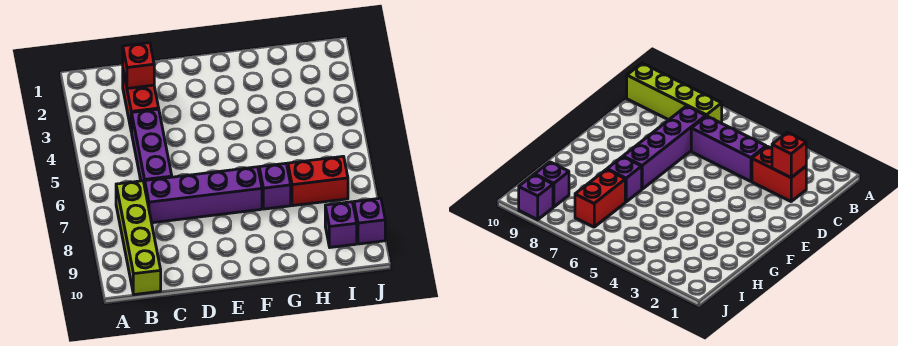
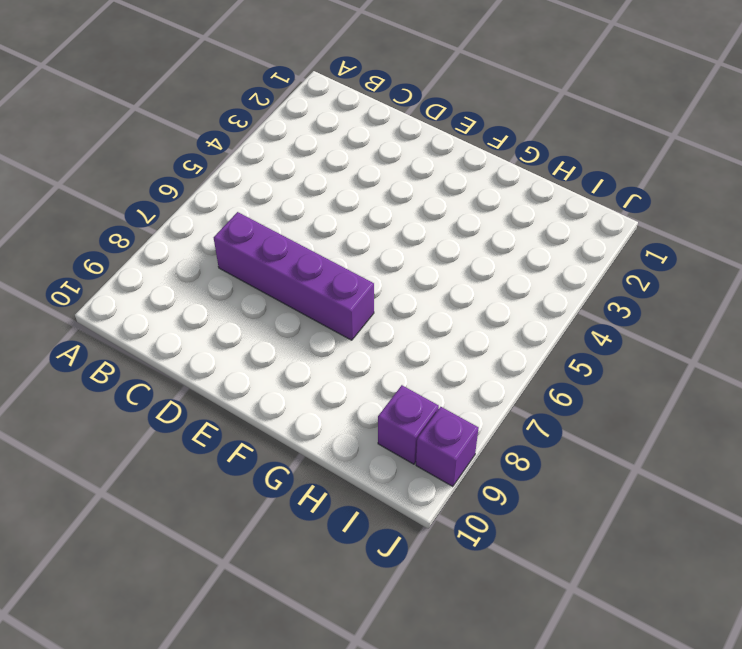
none -> lime 1x4 brick [116,181,161,295]
none -> red 1x2 brick [123,71,159,132]

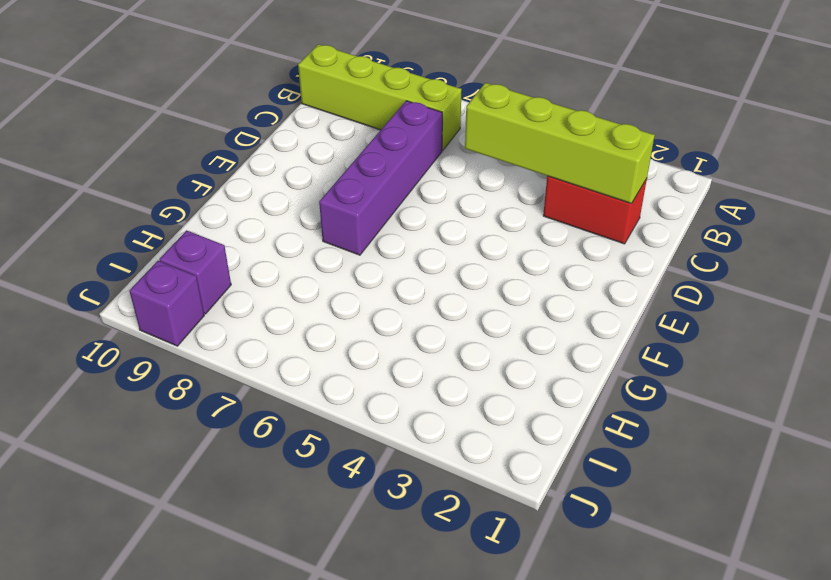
lime 1x4 brick [465,83,655,204] -> red 1x1 brick [123,43,154,88]
none -> purple 1x3 brick [132,109,172,186]
none -> purple 1x1 brick [259,163,291,209]

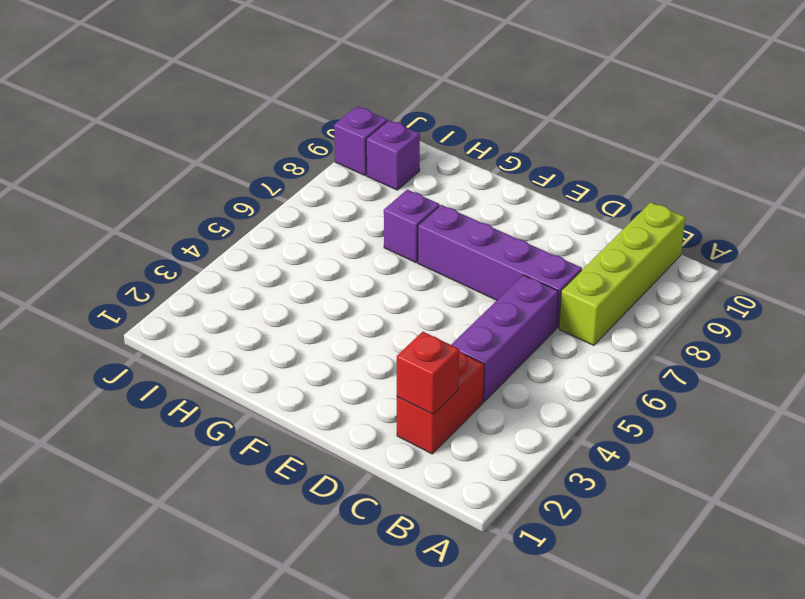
none -> red 1x2 brick [288,156,348,206]

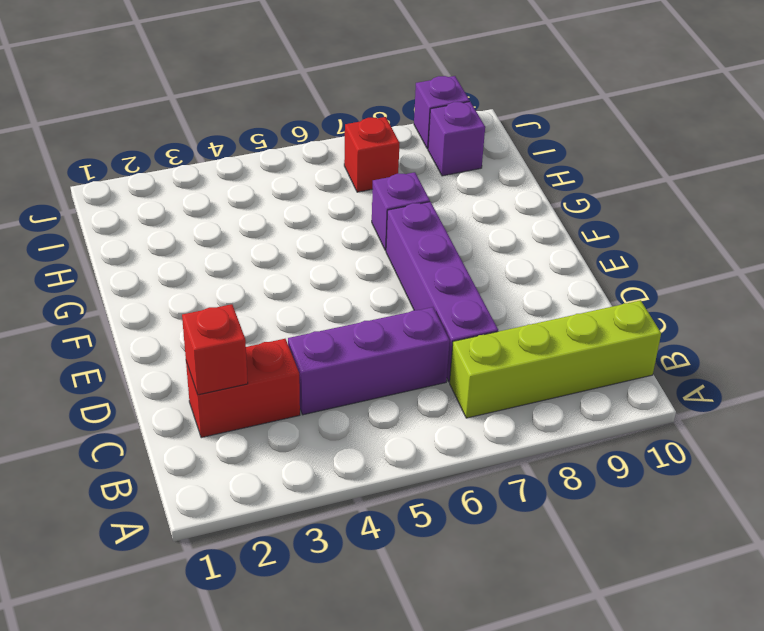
red 1x1 brick [344,117,400,192] -> red 1x2 brick [288,156,348,206]

